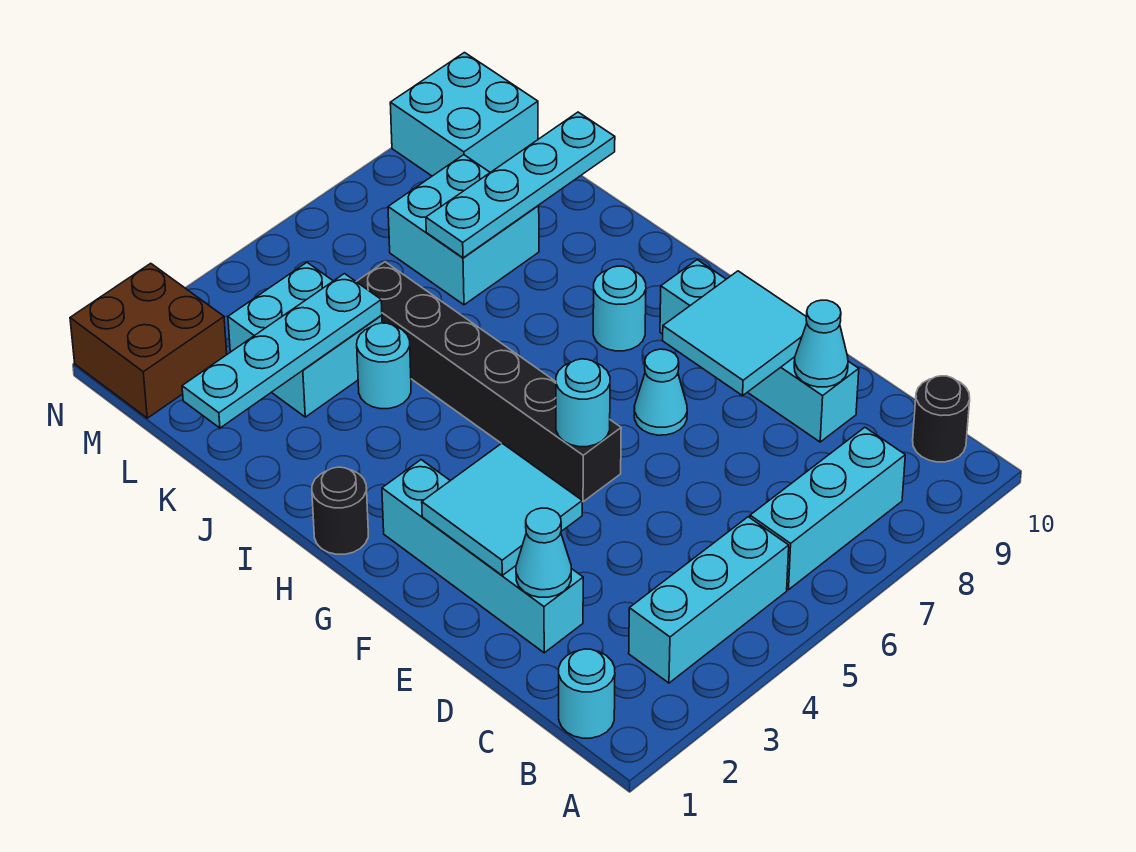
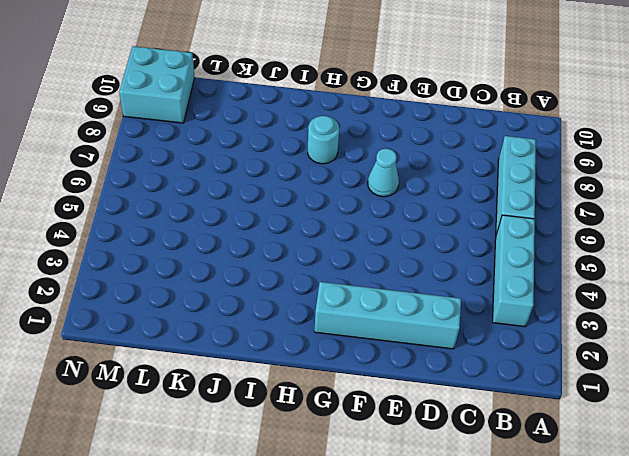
none -> cyan 1x1 round brick [559,649,615,738]
none -> black 1x1 round brick [913,376,970,462]
none -> cyan 1x4 brick [660,260,859,442]

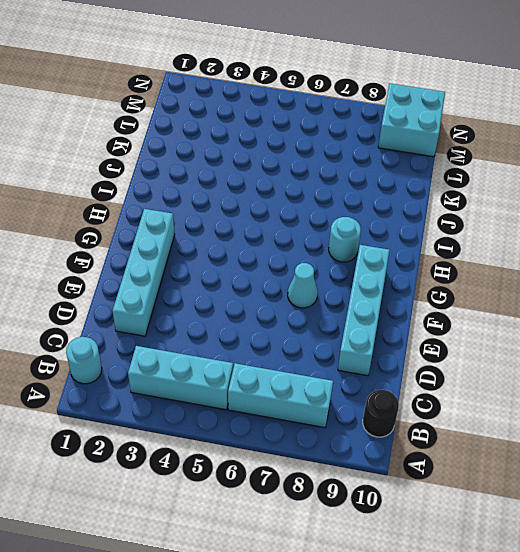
none -> black 1x6 brick [356,262,621,502]
none -> black 1x1 round brick [312,467,368,554]
none -> cyan 1x1 round brick [357,323,411,409]

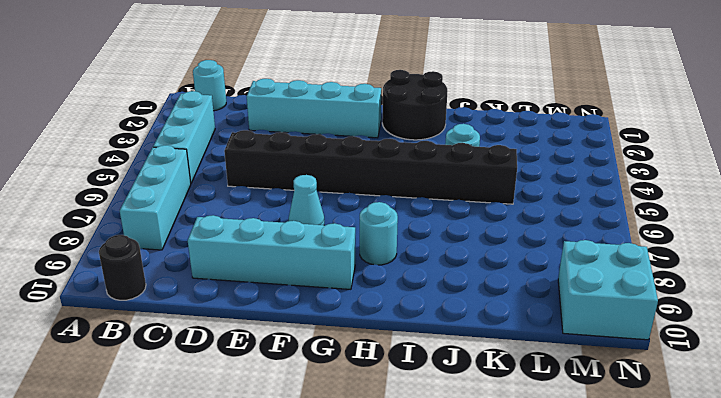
black 1x8 brick [224,130,517,204] -> black 1x6 brick [356,262,621,502]
black 2x2 round brick [382,70,447,140] -> black 1x1 round brick [312,467,368,554]
none -> cyan 2x2 brick [228,262,382,417]
none -> cyan 2x2 brick [388,155,539,305]
none -> brown 2x2 brick [70,263,227,418]

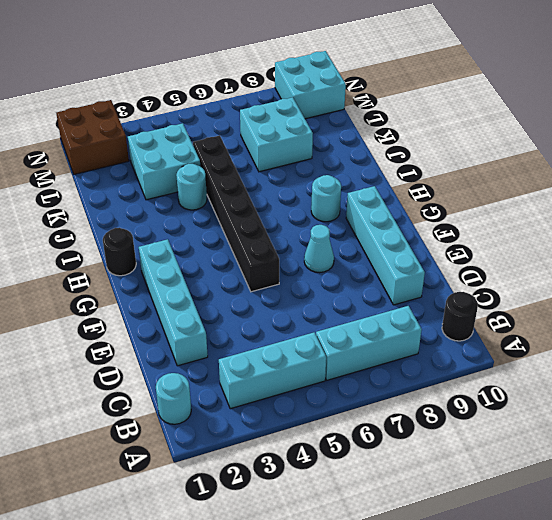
none -> cyan 1x1 cone [516,508,571,597]
none -> cyan 1x1 cone [794,300,848,387]
none -> cyan 2x2 tile [422,443,582,575]

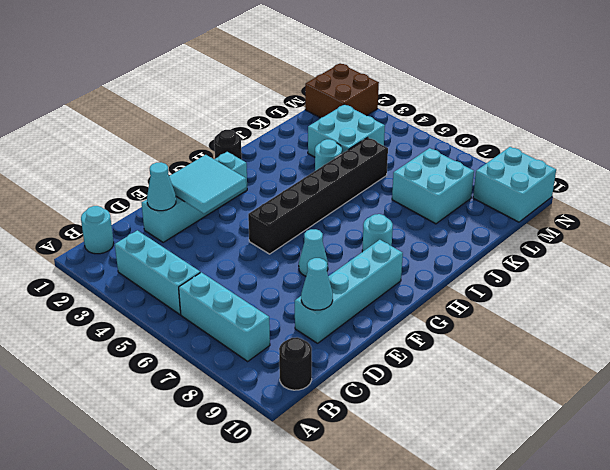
none -> cyan 2x2 tile [663,271,807,396]
none -> cyan 1x1 round brick [556,359,610,447]
none -> cyan 1x4 plate [182,274,382,428]

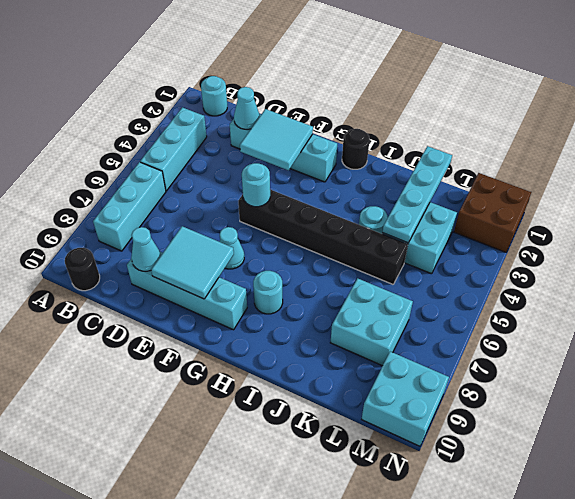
none -> cyan 1x4 plate [426,112,615,258]

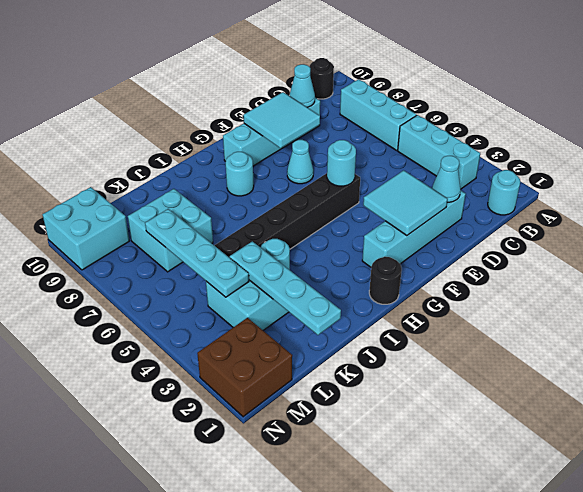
cyan 1x4 plate [145,209,249,297] -> cyan 1x4 plate moved to [426,112,615,258]

